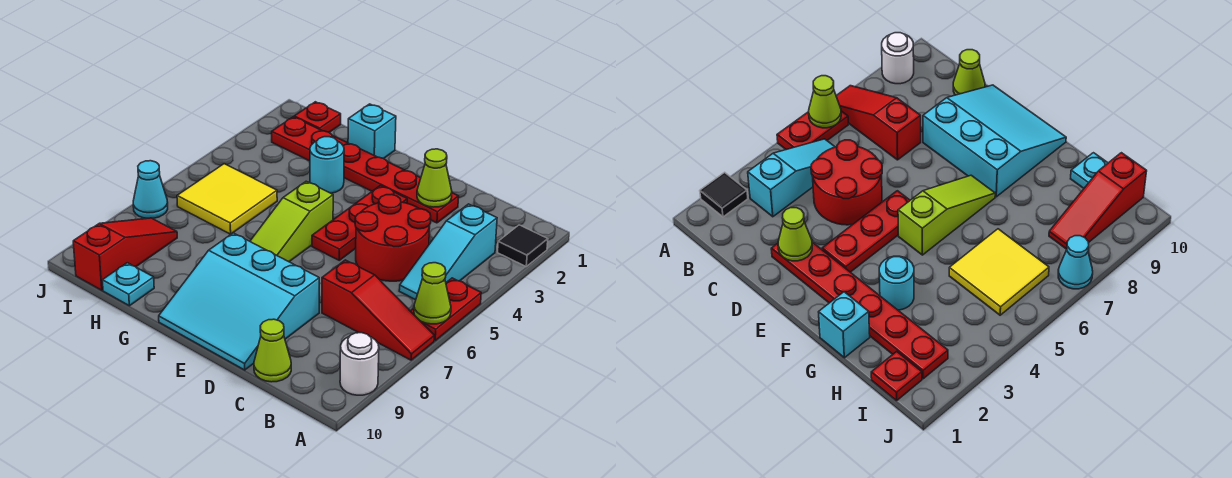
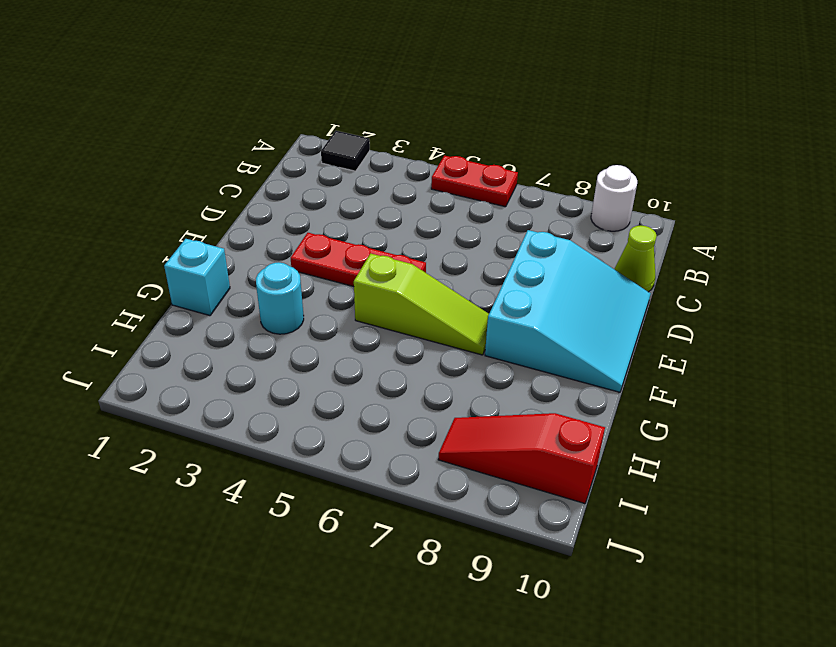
none -> red 1x3 slope [322,260,434,360]
none -> cyan 1x3 slope [399,204,497,300]
none -> red 2x2 round brick [355,194,431,281]

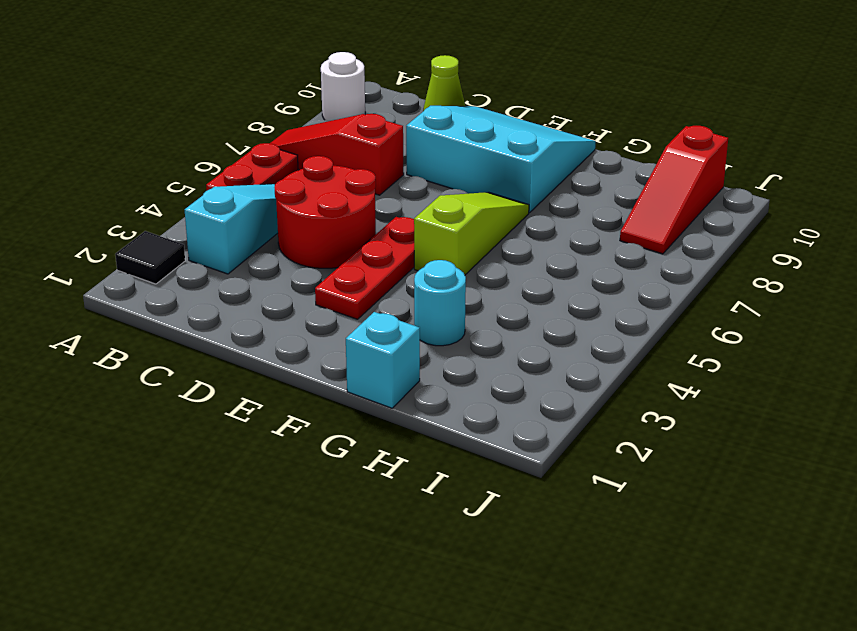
none -> red 1x6 plate [272,117,459,223]
none -> yellow 2x2 tile [177,164,277,234]
none -> cyan 1x1 plate [102,263,154,306]

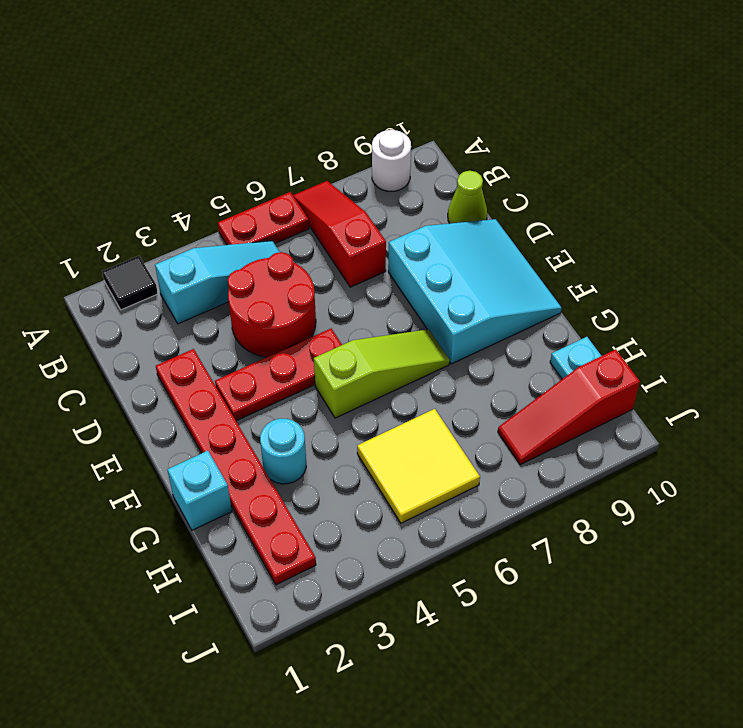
none -> red 1x1 plate [294,102,341,133]
none -> cyan 1x1 cone [133,161,168,218]
none -> lime 1x1 cone [414,263,451,324]

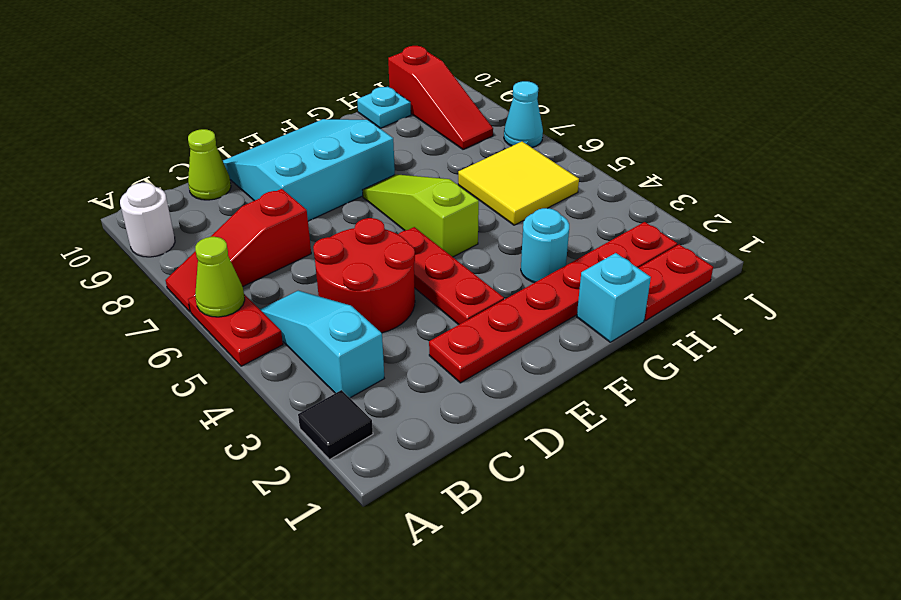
red 1x2 plate [639,245,713,321] -> red 1x1 plate [294,102,341,133]
none -> lime 1x1 cone [417,149,452,207]

